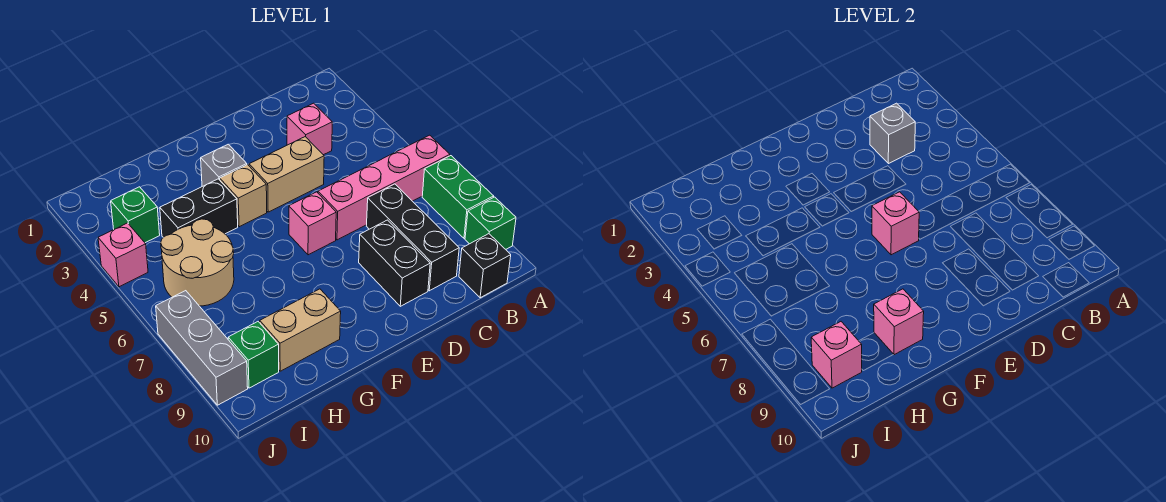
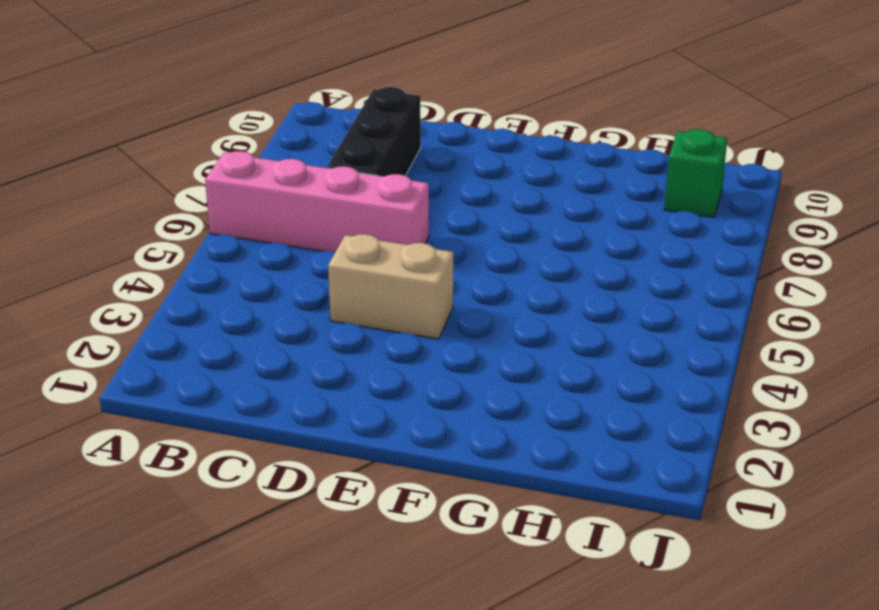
none -> green 1x2 brick [422,156,494,238]
none -> green 1x1 brick [465,197,516,249]
none -> black 1x1 brick [459,234,511,298]

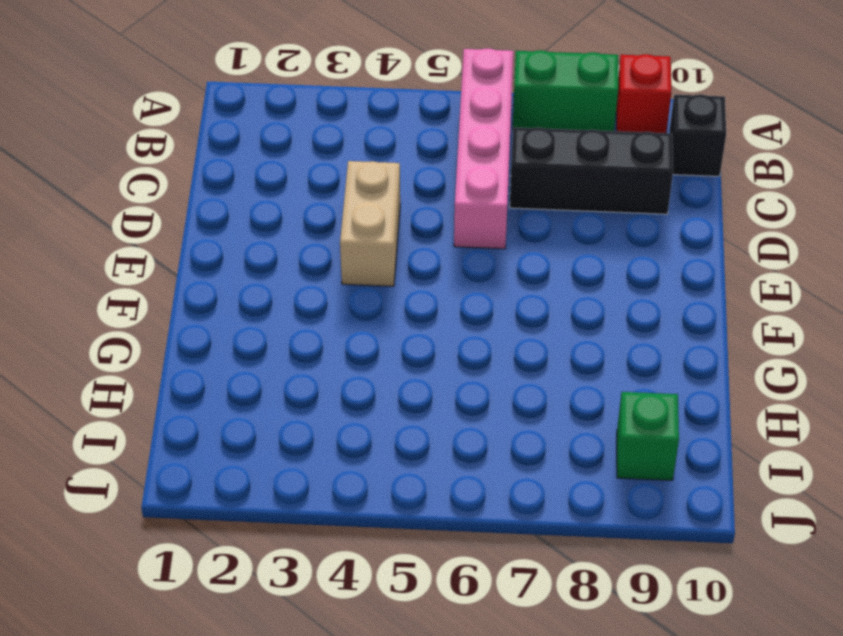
red 1x1 brick [616,54,671,133] -> green 1x1 brick [465,197,516,249]
none -> pink 1x1 brick [287,103,332,155]
none -> black 1x2 brick [359,220,430,306]
none -> pink 1x1 brick [289,192,336,255]

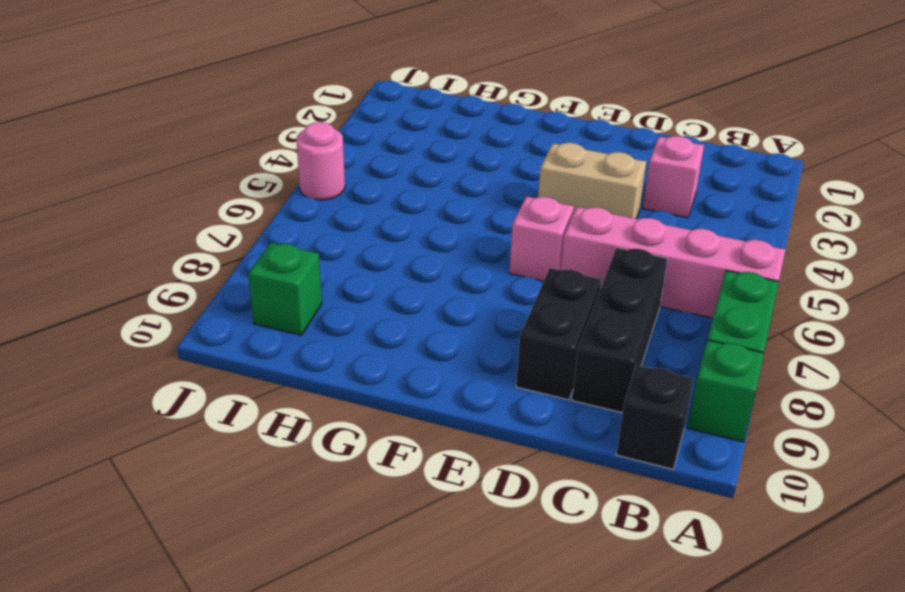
pink 1x1 round brick [296,122,345,200] -> none
none -> grey 1x1 brick [201,144,247,186]
none -> tan 1x1 brick [220,165,267,227]
none -> black 1x2 brick [160,179,238,238]

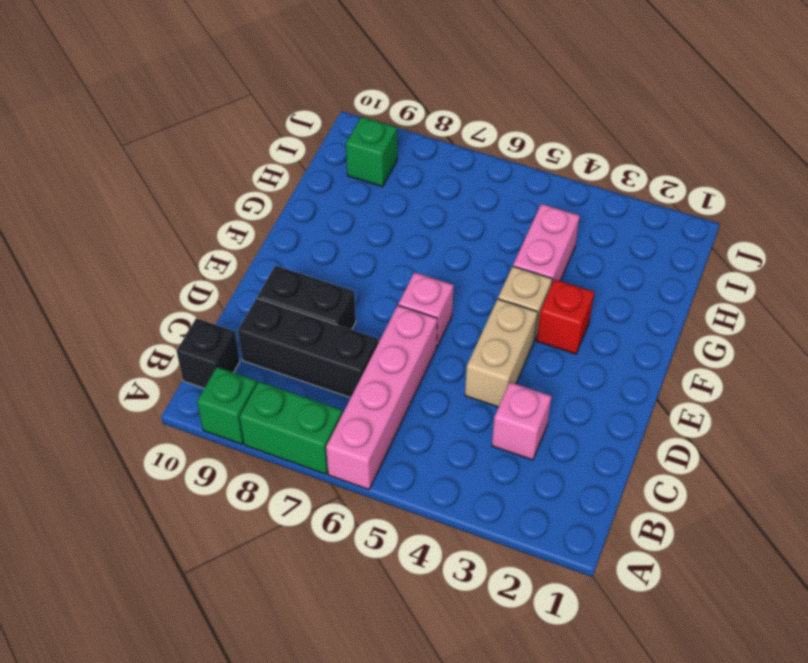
red 1x1 brick [537,279,594,354] -> grey 1x1 brick [201,144,247,186]
pink 1x2 brick [513,204,580,285] -> black 1x2 brick [160,179,238,238]
none -> tan 1x2 brick [260,289,341,371]
none -> tan 2x2 round brick [161,219,234,306]
none -> green 1x1 brick [111,187,160,243]

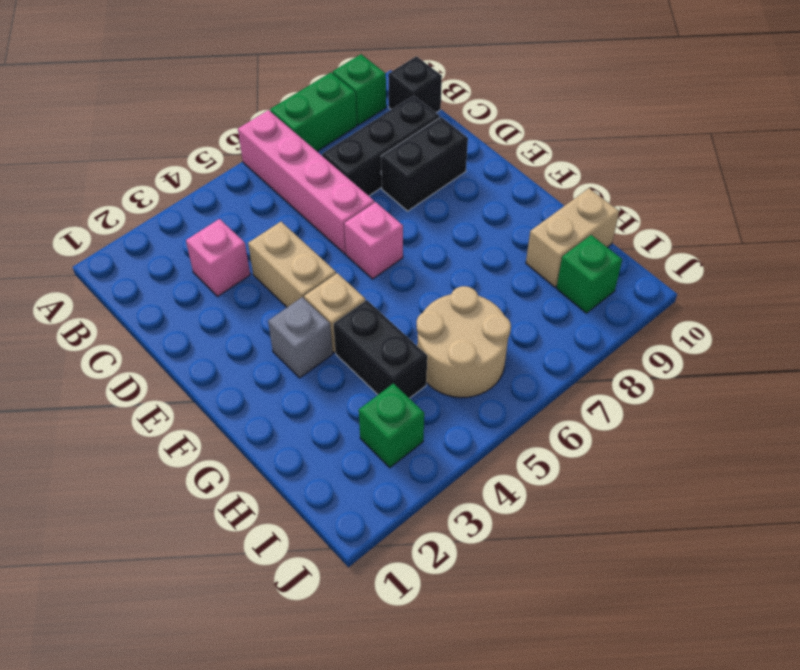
tan 1x2 brick [526,188,619,287] -> tan 1x2 brick turned to [260,289,341,371]
none -> pink 1x1 brick [98,223,148,287]
none -> grey 1x3 brick [156,291,248,405]
none -> grey 1x1 brick [870,103,915,164]

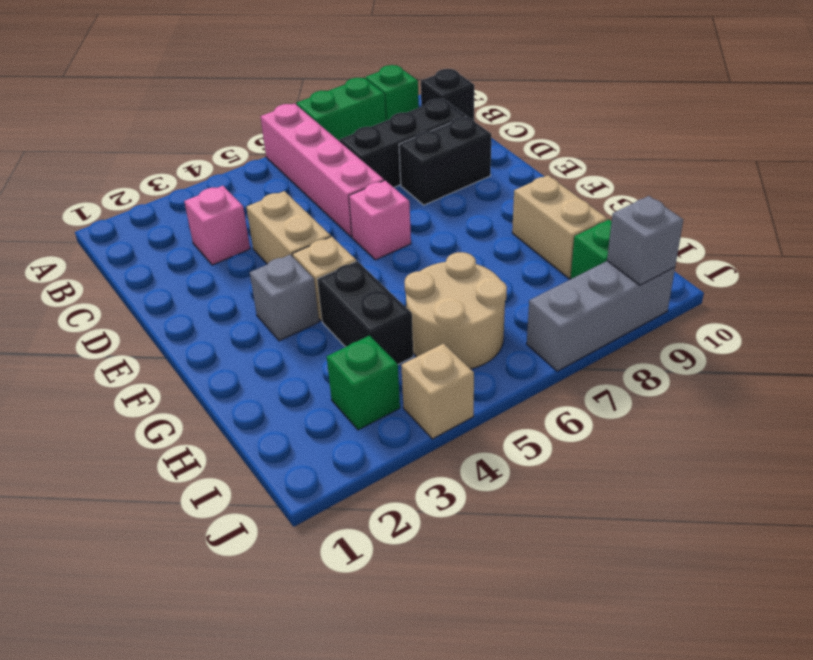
tan 1x1 brick [401,344,474,439] -> pink 1x1 brick [98,223,148,287]
grey 1x1 brick [607,196,683,285] -> grey 1x1 brick moved to [870,103,915,164]
none -> pink 1x1 brick [872,192,919,255]
none -> pink 1x1 brick [874,289,924,355]
none -> pink 1x1 brick [811,322,862,388]

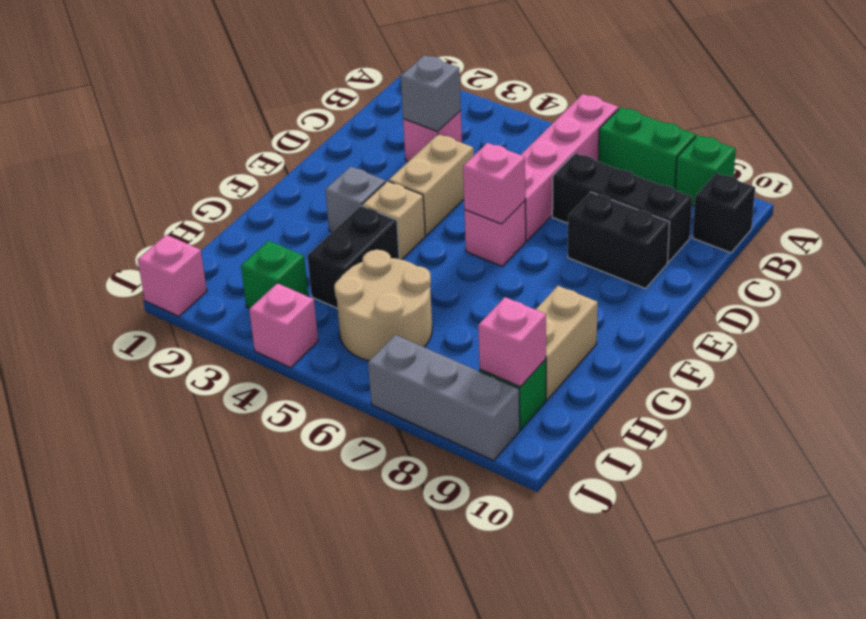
pink 1x1 brick [138,235,207,316] -> pink 1x1 brick moved to [874,289,924,355]

